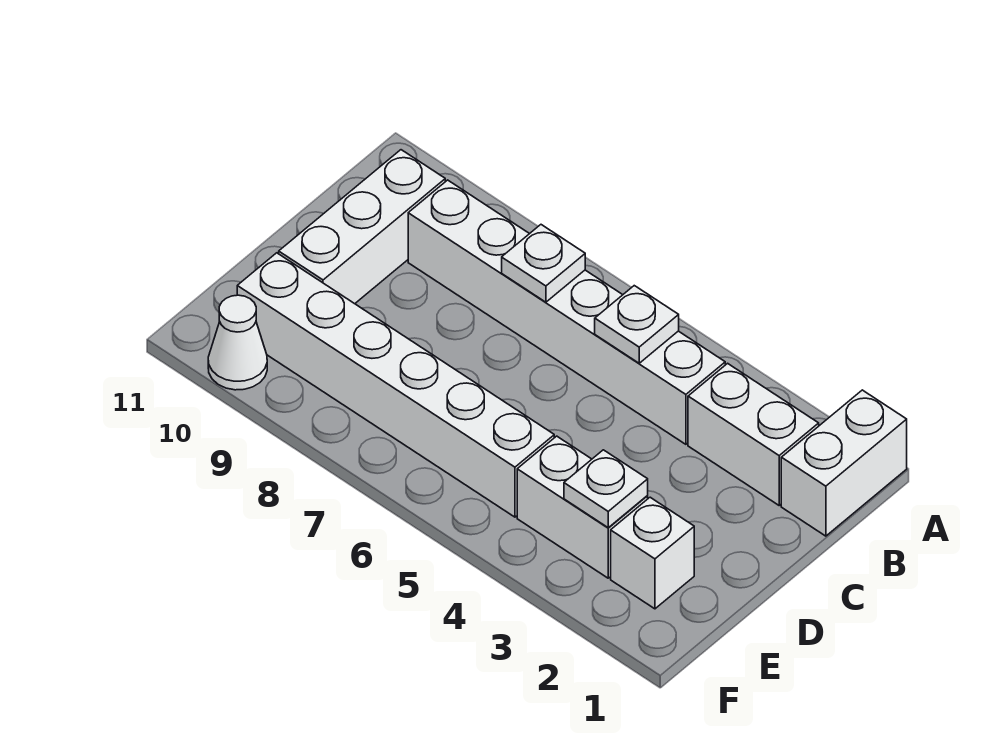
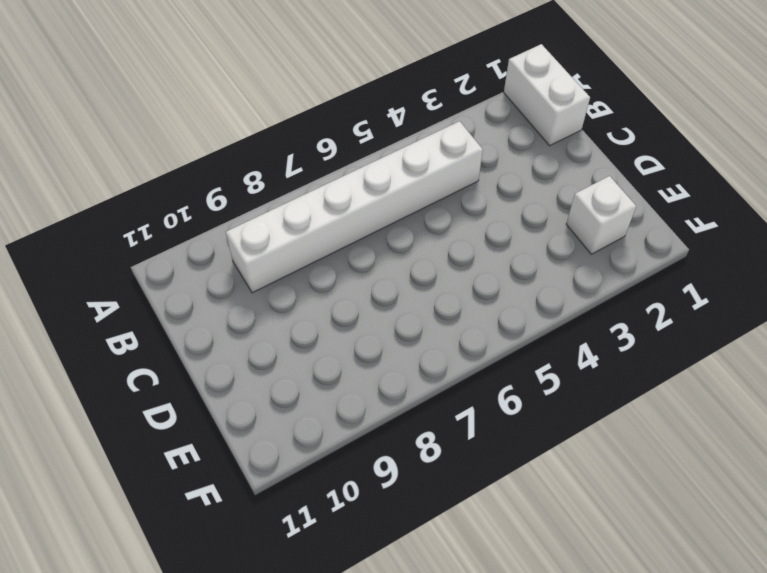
none -> white 1x2 brick [688,363,819,505]
none -> white 1x3 brick [279,150,445,304]

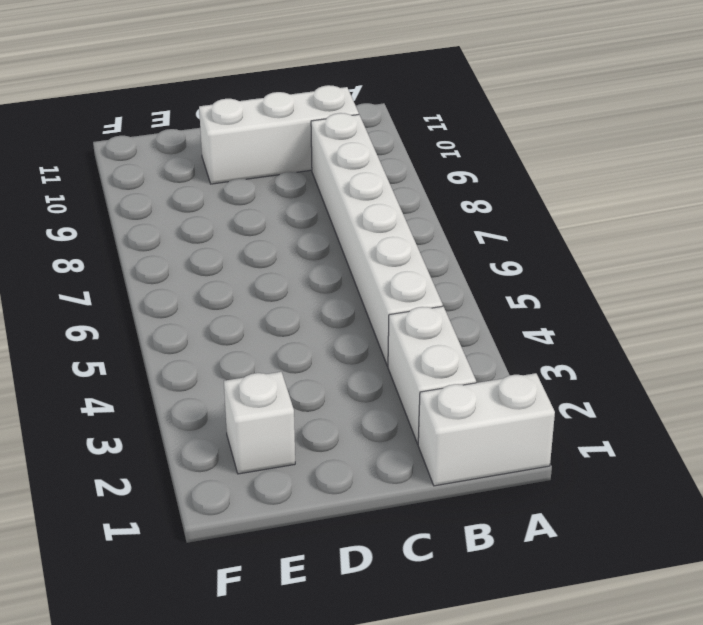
none -> white 1x2 brick [517,436,648,578]
none -> white 1x6 brick [237,253,554,517]

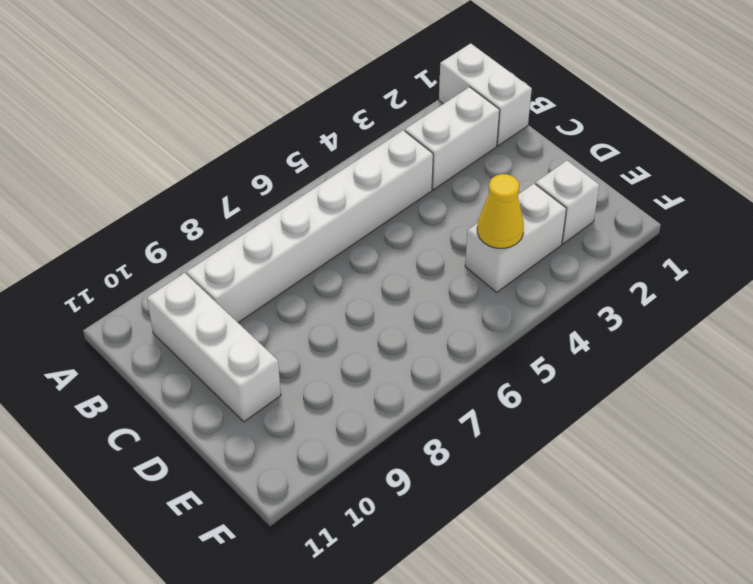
yellow 1x1 cone [477,174,524,248] -> none
none -> white 1x6 brick [237,253,554,517]
none -> white 1x1 cone [208,295,267,390]

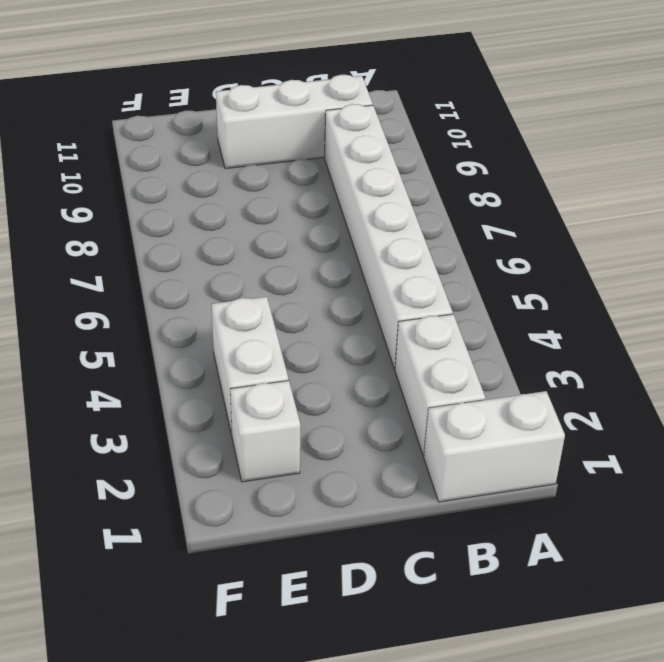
none -> white 1x6 brick [237,253,554,517]
none -> white 1x1 cone [208,295,267,390]

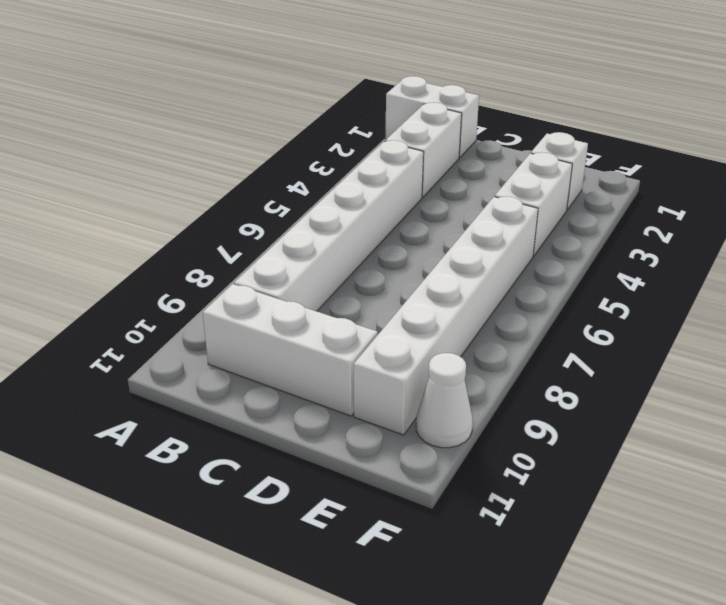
none -> white 1x1 plate [595,286,679,363]
none -> white 1x1 plate [502,225,585,302]

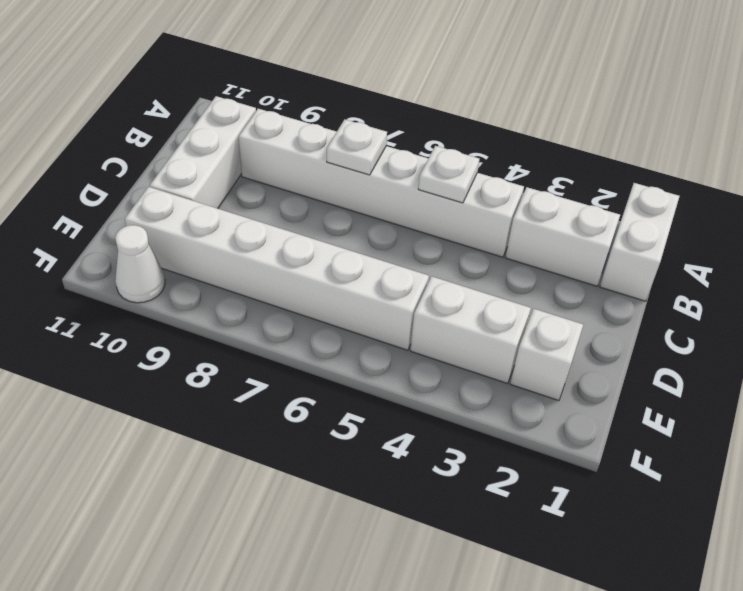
none -> white 1x1 plate [564,450,648,528]

